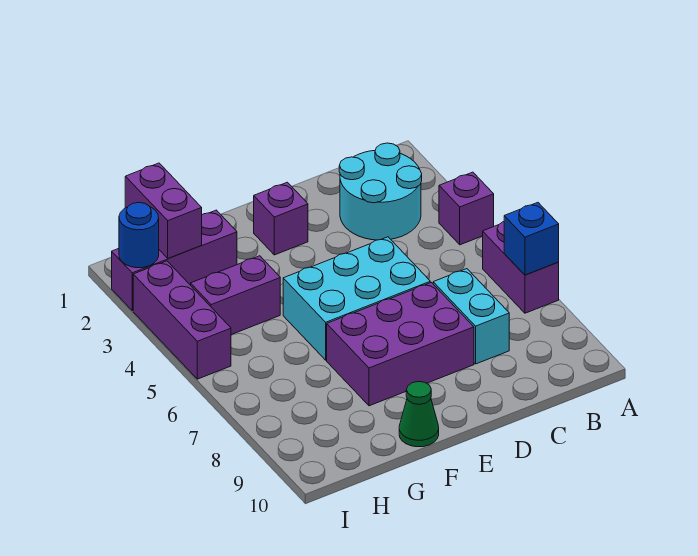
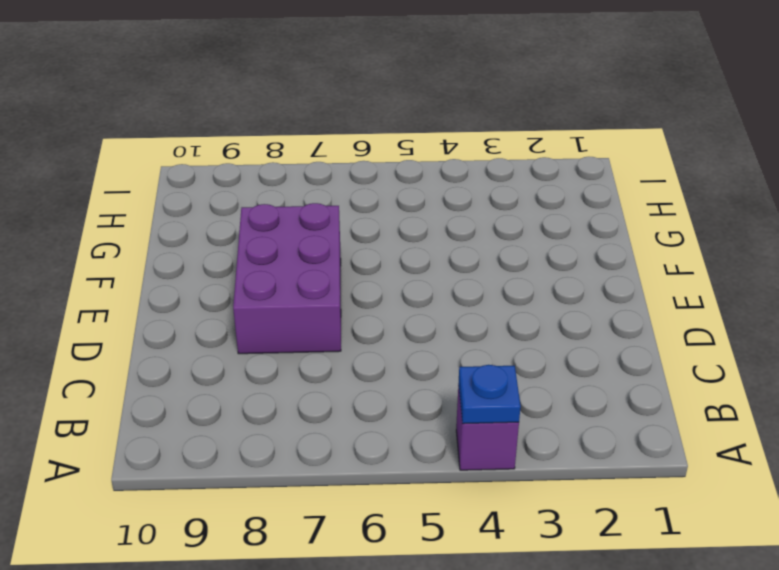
blue 1x1 plate [458,365,521,424] -> none
none -> purple 1x2 brick [483,222,559,313]
none -> cyan 2x2 round brick [339,143,422,240]
none -> cyan 1x2 brick [433,269,509,364]

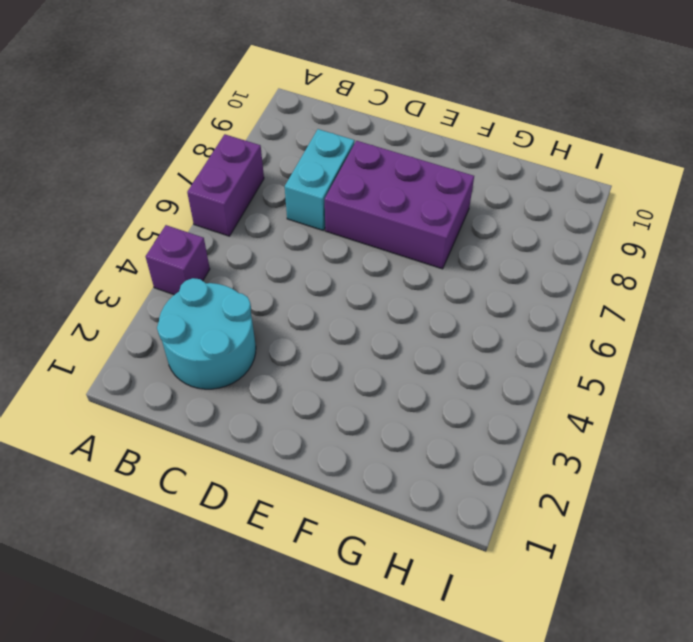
none -> cyan 2x3 brick [283,237,430,360]
none -> purple 1x1 brick [254,182,308,255]
none -> green 1x1 cone [399,381,439,447]

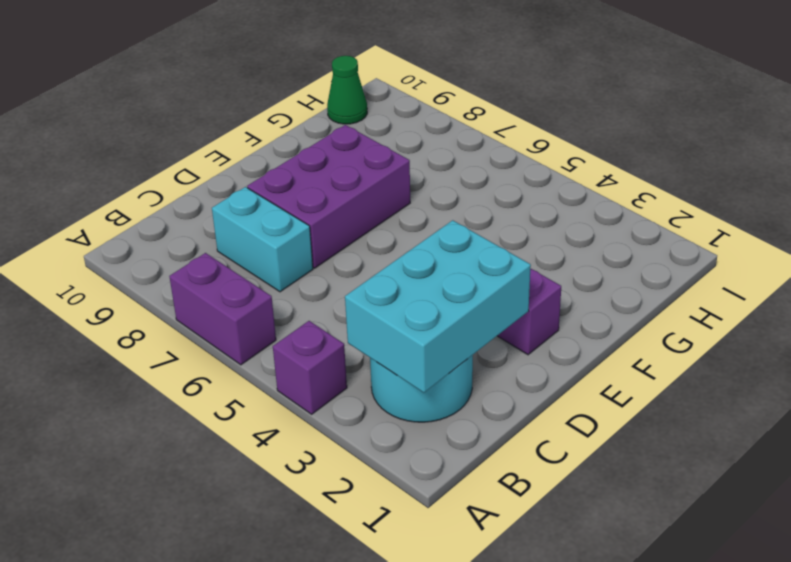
cyan 2x3 brick [345,220,531,393] -> cyan 2x3 brick moved to [283,237,430,360]
green 1x1 cone [327,56,367,124] -> green 1x1 cone moved to [399,381,439,447]
none -> purple 1x3 brick [112,210,237,311]
none -> purple 1x2 brick [191,256,280,335]
none -> purple 1x3 brick [133,261,231,379]

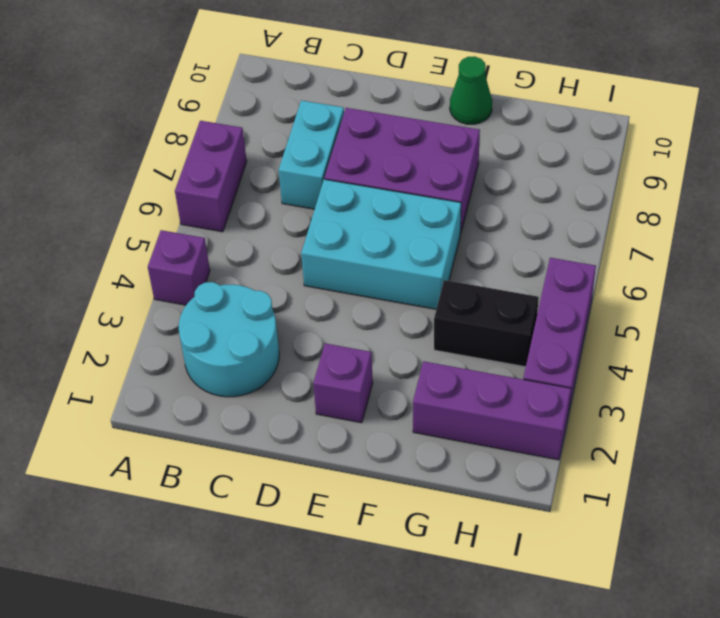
black 1x2 brick [434,280,539,367] -> purple 1x2 brick [191,256,280,335]
none -> blue 1x1 brick [504,203,559,275]
none -> purple 1x2 brick [125,163,202,258]
none -> blue 1x1 round brick [119,202,159,268]

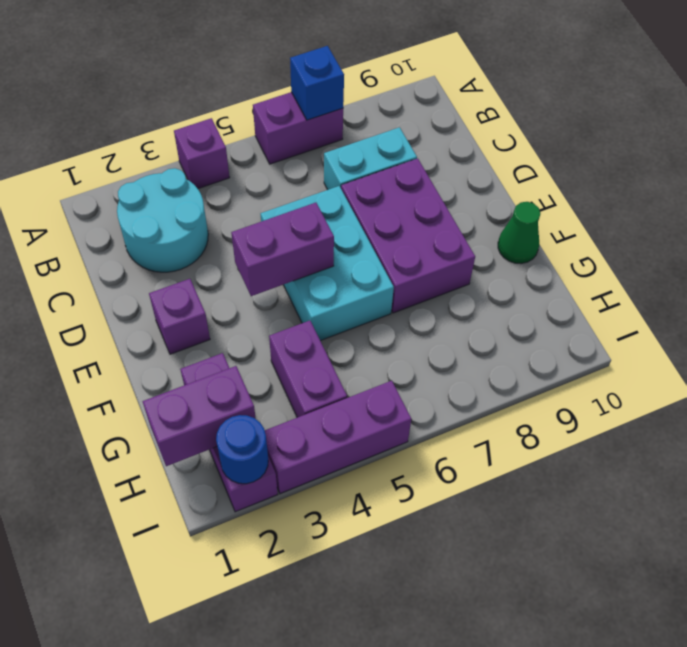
purple 1x2 brick [231,203,334,296] -> none

